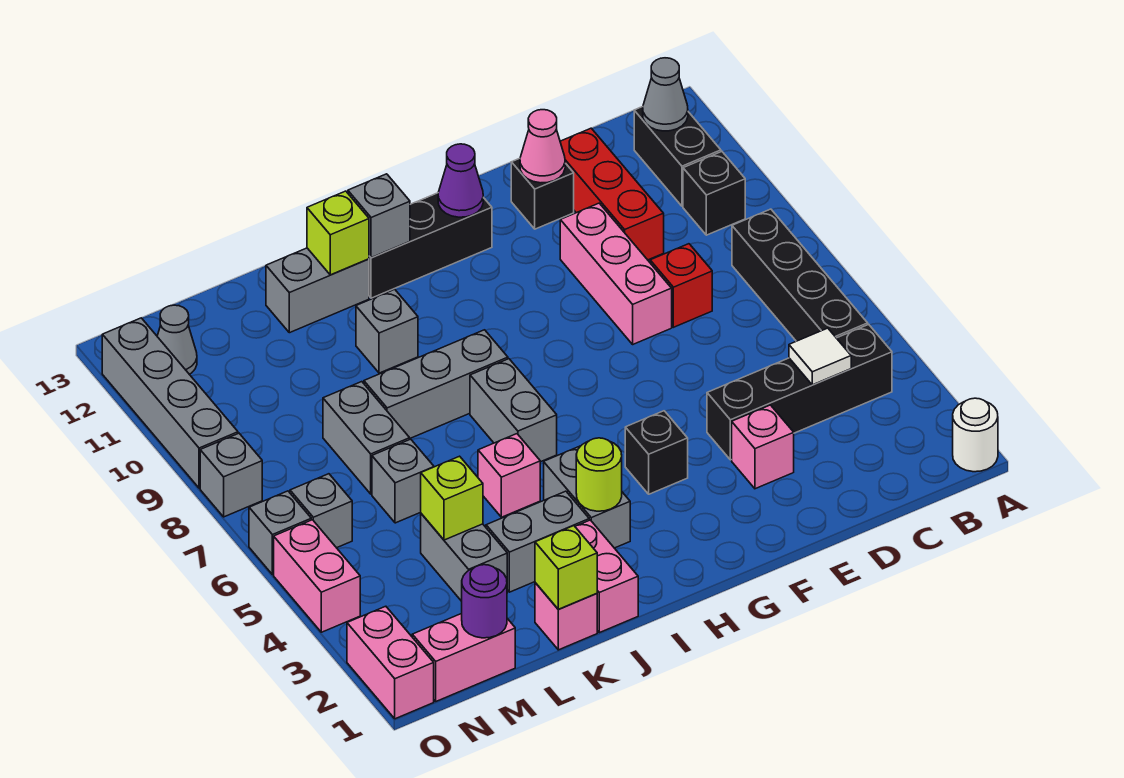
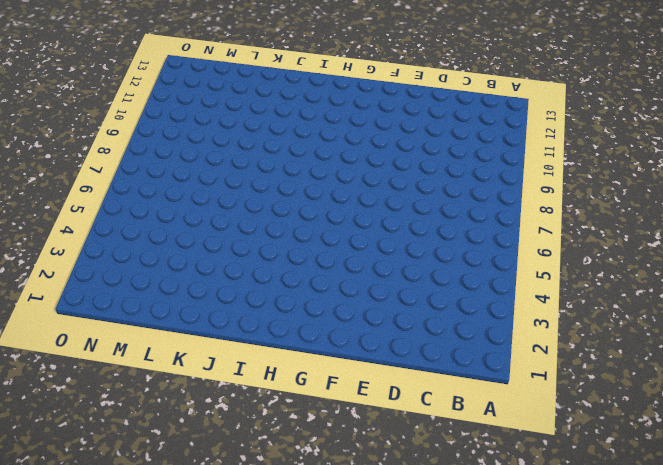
none -> white 1x1 round brick [953,398,998,472]
none -> black 1x4 brick [707,324,892,460]
none -> black 1x4 brick [732,209,868,341]
none -> black 1x1 brick [683,152,745,235]

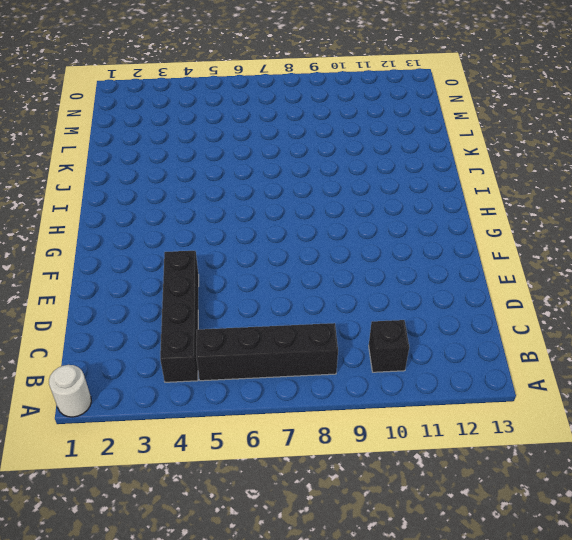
none -> black 1x2 brick [634,107,721,206]
none -> red 1x1 brick [650,244,712,327]
none -> red 1x3 brick [560,128,664,260]
none -> pink 1x1 brick [732,405,794,489]

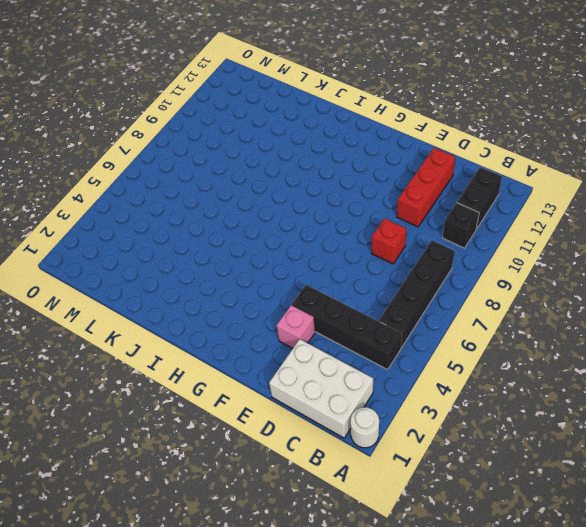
white 2x3 brick [269,339,373,438] -> none
none -> pink 1x3 brick [560,203,672,344]
none -> black 1x1 brick [511,158,574,229]
none -> black 1x1 brick [625,411,688,494]
none -> black 1x3 brick [369,193,492,298]

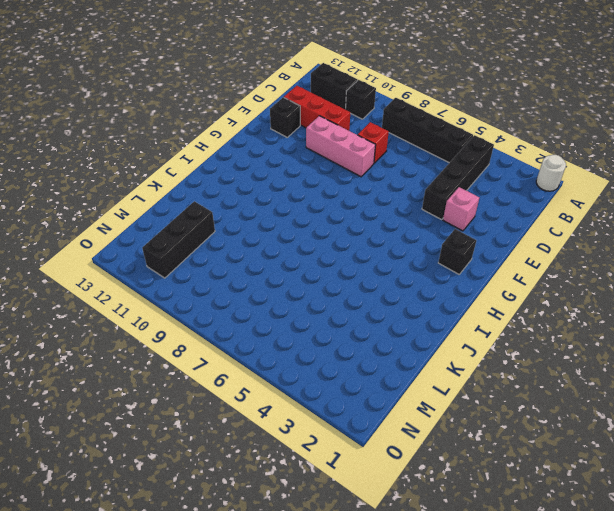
black 1x1 brick [438,229,476,274] -> black 1x1 brick moved to [625,411,688,494]
black 1x3 brick [142,201,215,278] -> black 1x3 brick moved to [369,193,492,298]
none -> grey 1x2 brick [544,446,630,548]
none -> grey 1x2 brick [470,359,557,462]
none -> grey 1x3 brick [364,330,508,438]
none -> pink 1x2 brick [575,520,638,633]

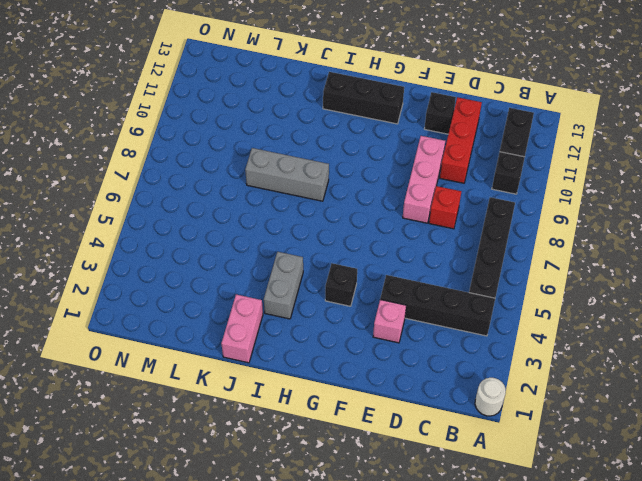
none -> grey 1x2 brick [470,359,557,462]
none -> grey 1x2 brick [486,491,589,592]
none -> pink 1x1 brick [478,434,540,517]
none -> grey 1x1 brick [356,289,418,373]

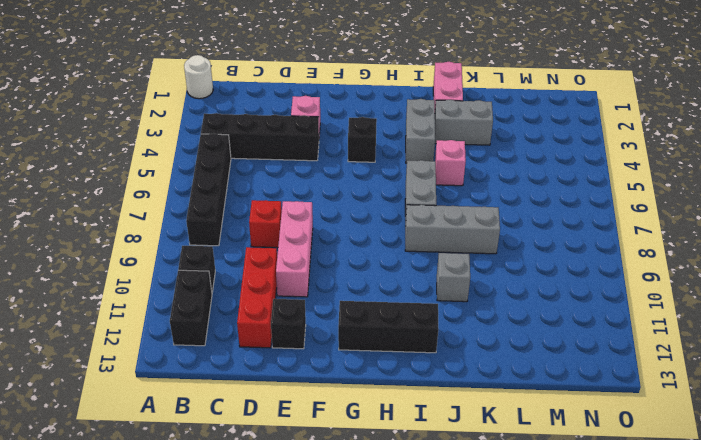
none -> grey 1x2 brick [266,248,369,333]
none -> pink 1x1 brick [535,583,597,650]
none -> grey 1x2 brick [421,514,507,601]
none -> grey 1x1 brick [372,439,434,523]

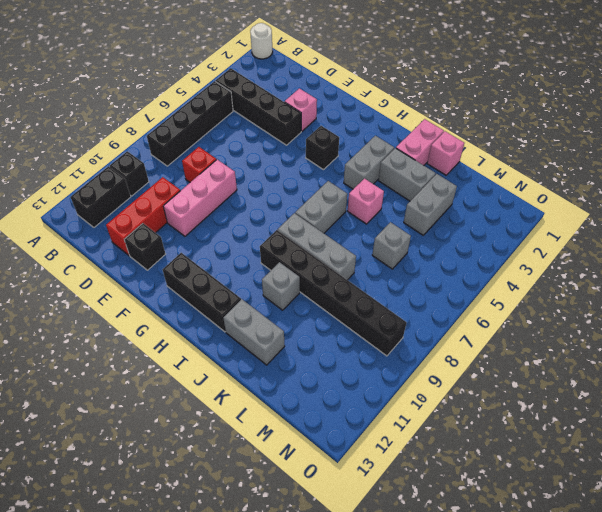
black 1x6 brick [260,230,407,356] -> none
none -> grey 1x2 brick [323,382,410,494]
none -> pink 1x2 brick [412,613,515,701]
none -> grey 1x1 brick [290,474,352,548]
none -> grey 1x1 cone [157,305,197,374]

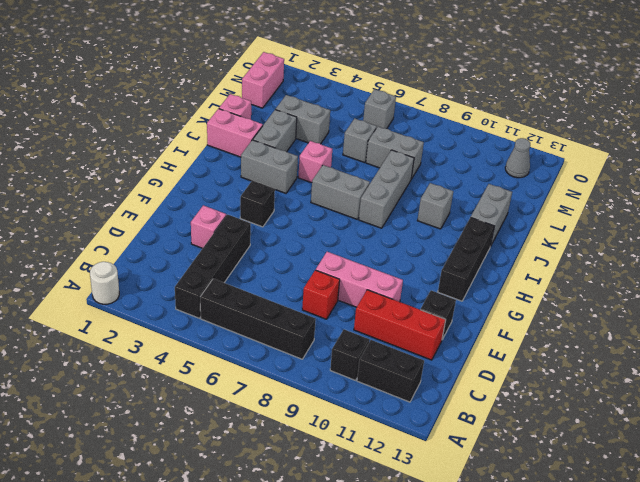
none -> pink 1x2 brick [347,606,434,719]
none -> pink 1x2 brick [274,520,360,632]
none -> grey 1x1 brick [249,491,311,575]
none -> grey 1x1 brick [200,433,262,517]

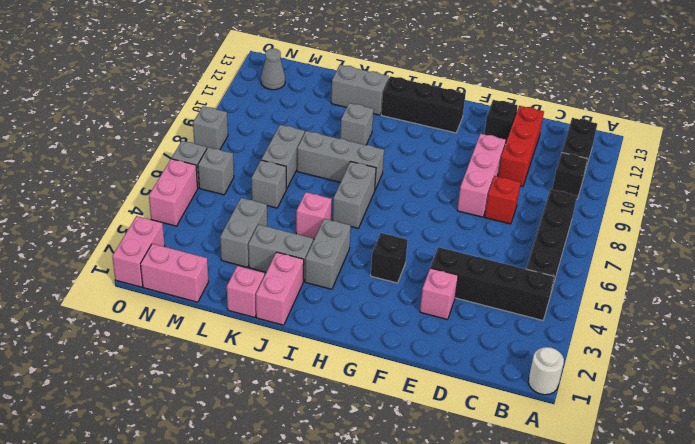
none -> grey 1x4 brick [102,318,238,488]
none -> grey 1x1 cone [643,58,688,131]
none -> white 1x1 tile [789,328,851,385]
none -> pink 1x1 cone [520,110,565,183]

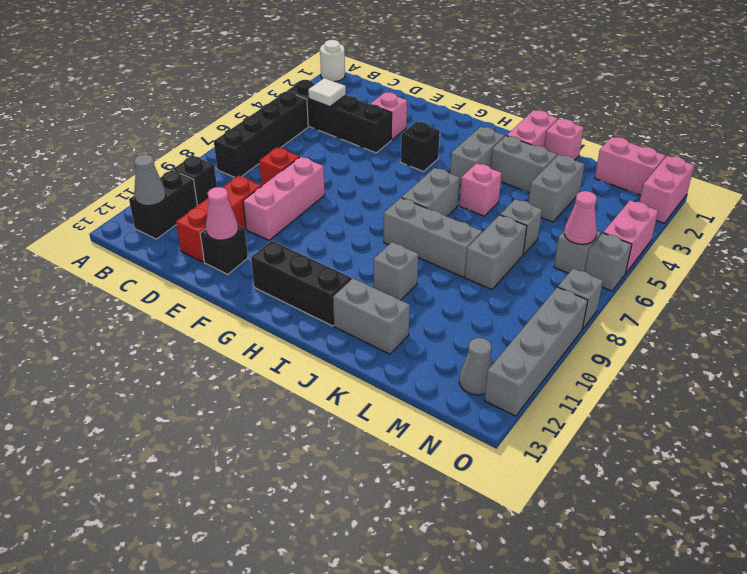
pink 1x1 cone [564,191,597,244] -> none
none -> purple 1x1 cone [438,144,483,217]
none -> lime 1x1 round brick [576,438,622,511]
none -> grey 1x1 brick [348,174,410,258]
none -> lime 1x1 brick [307,191,369,275]

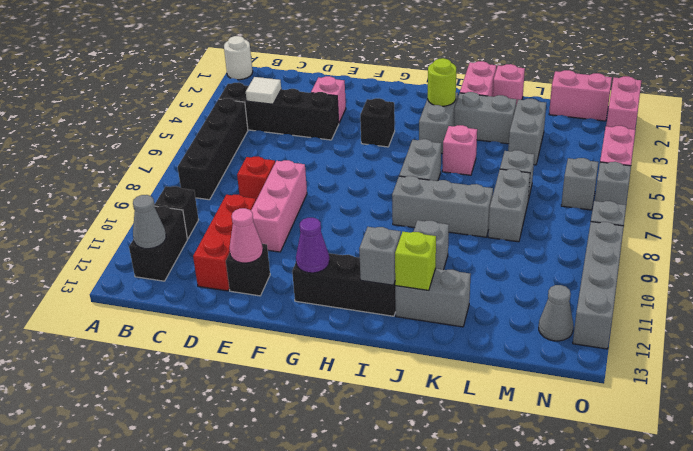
none -> lime 1x1 brick [535,526,597,609]
none -> lime 1x1 brick [421,456,483,540]
none -> purple 1x1 round brick [462,565,507,638]

